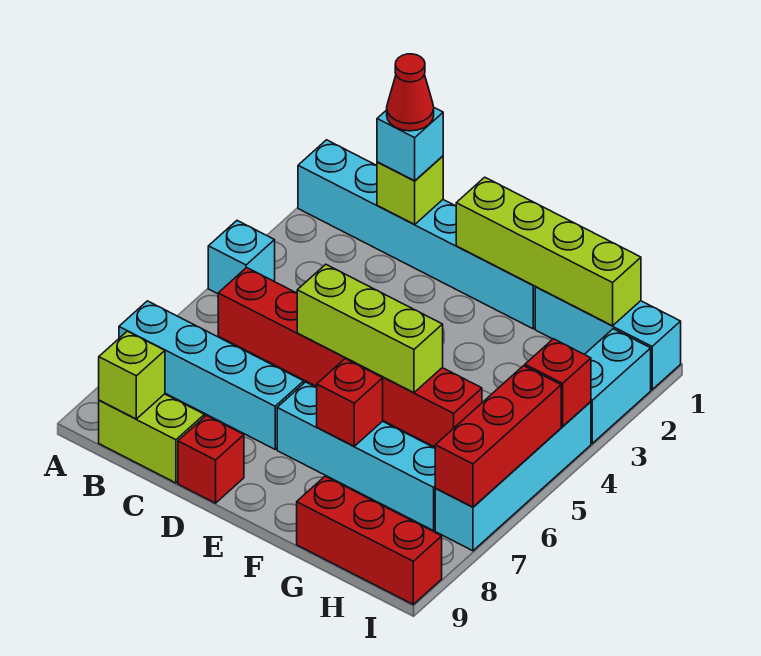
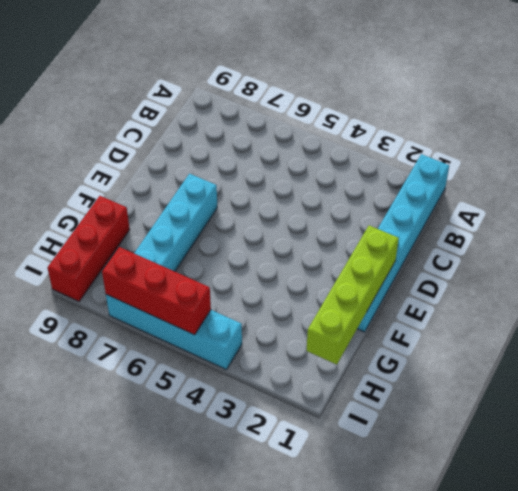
none -> cyan 1x1 brick [208,221,275,294]
none -> cyan 1x4 brick [119,301,304,449]
none -> red 1x6 brick [218,268,482,447]

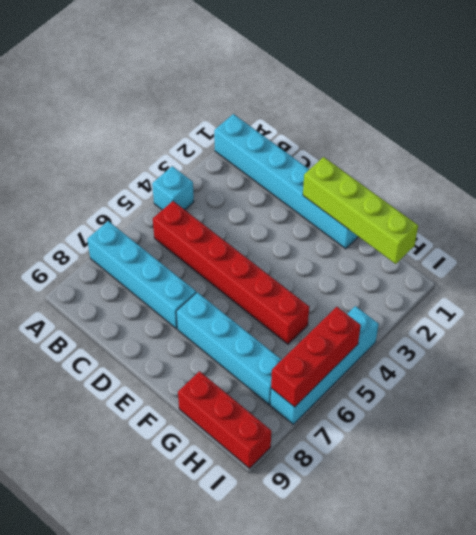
none -> lime 1x2 brick [99,394,204,483]
none -> red 1x1 brick [178,415,244,503]
none -> cyan 1x3 brick [535,287,681,390]

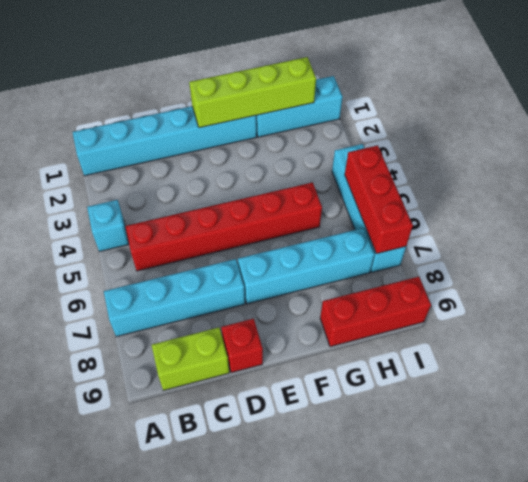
none -> cyan 1x2 brick [585,329,651,443]
none -> lime 1x1 brick [99,331,165,419]
none -> lime 1x1 brick [377,156,443,225]

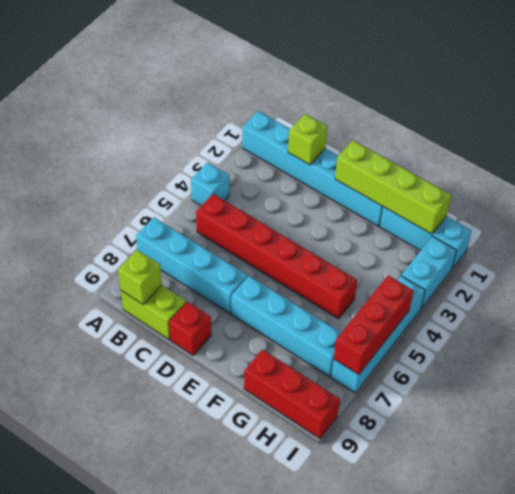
none -> lime 1x3 brick [297,264,443,393]
none -> red 1x1 brick [316,359,383,446]
none -> red 1x1 brick [525,339,591,427]

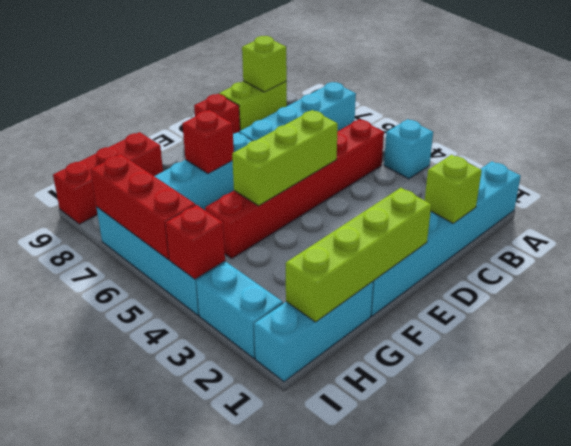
none -> cyan 1x1 brick [377,108,443,181]
none -> red 1x1 cone [387,54,434,131]

